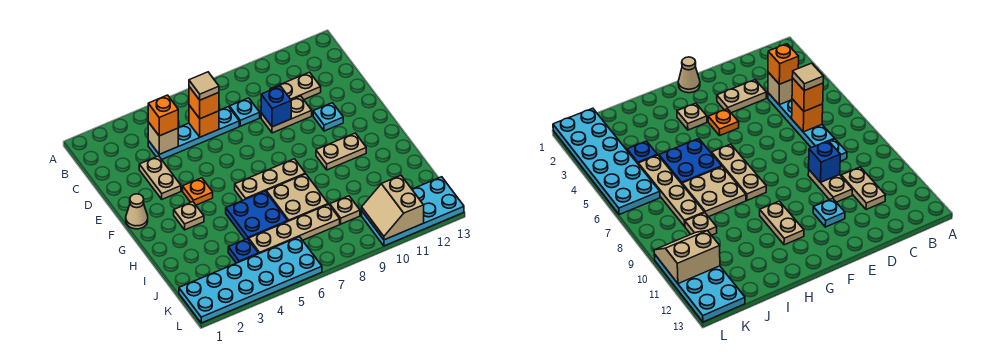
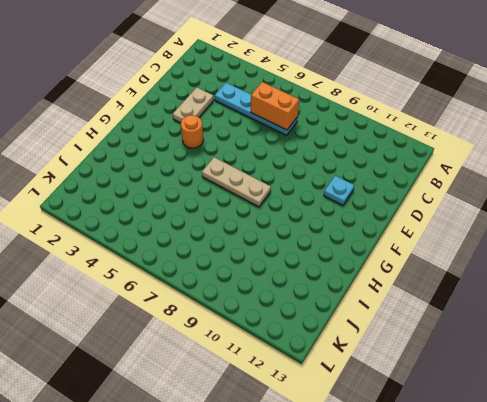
orange 1x2 brick [251,82,299,130] -> orange 1x1 brick [189,105,219,137]
orange 1x1 round brick [181,115,203,148] -> orange 1x1 plate [183,178,213,205]
none -> cyan 1x1 plate [229,98,260,126]
none -> tan 1x2 plate [270,72,321,100]
none -> tan 1x2 plate [261,96,312,133]

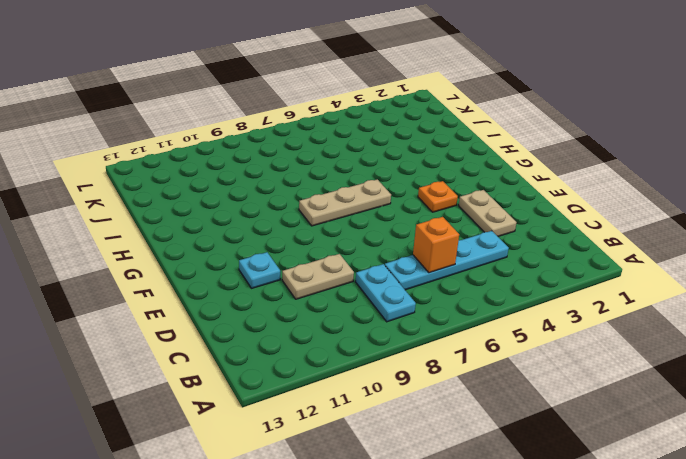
cyan 1x2 plate [356,264,416,322] -> cyan 1x1 plate [229,98,260,126]
none -> tan 1x2 plate [270,72,321,100]
none -> tan 1x1 cone [126,194,148,229]
none -> tan 1x1 plate [174,202,204,230]

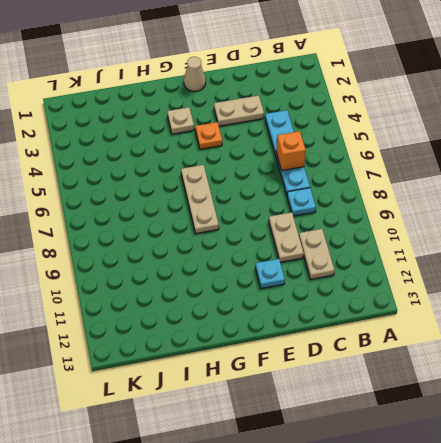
none -> tan 1x2 plate [316,133,366,170]
none -> blue 2x2 plate [226,191,288,240]
none -> tan 2x2 plate [266,174,328,221]

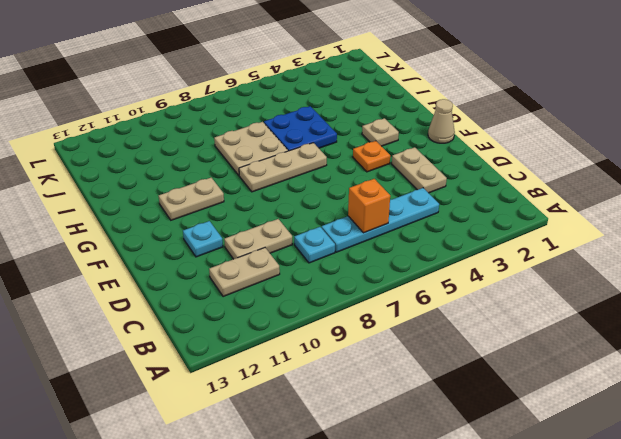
none -> blue 1x1 plate [228,239,259,263]
none -> tan 1x4 plate [249,204,340,254]
none -> tan 1x1 plate [330,196,360,224]

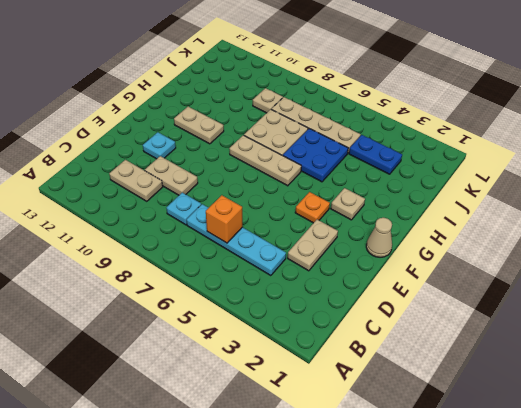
blue 1x2 plate [349,135,402,174] -> blue 1x1 plate [228,239,259,263]
none -> cyan 2x6 plate [179,237,322,323]
none -> cyan 2x4 plate [362,177,464,246]
none -> tan 1x1 brick [148,122,178,154]

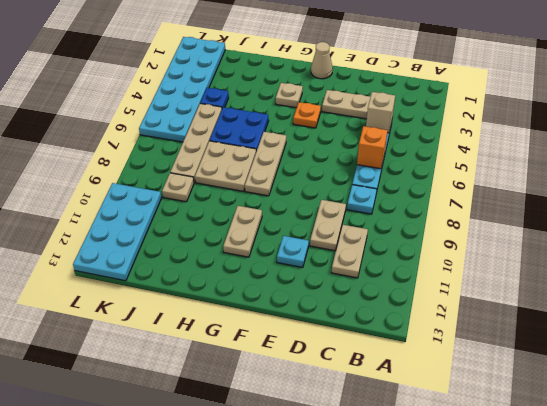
none -> blue 1x1 brick [261,86,291,127]
none -> tan 2x2 slope [362,176,424,240]
none -> orange 1x1 brick [148,95,178,136]

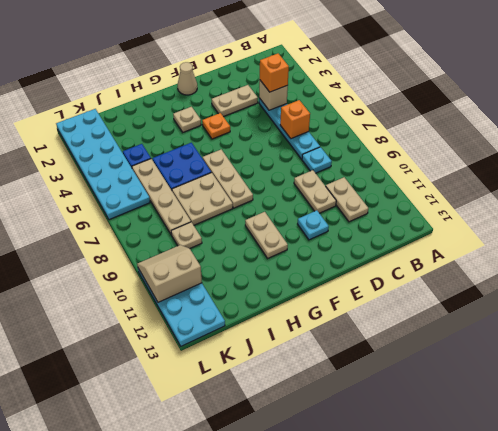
none -> blue 1x1 brick [261,86,291,127]
none -> orange 1x1 brick [189,87,219,119]
none -> tan 1x1 tile [189,72,219,100]

